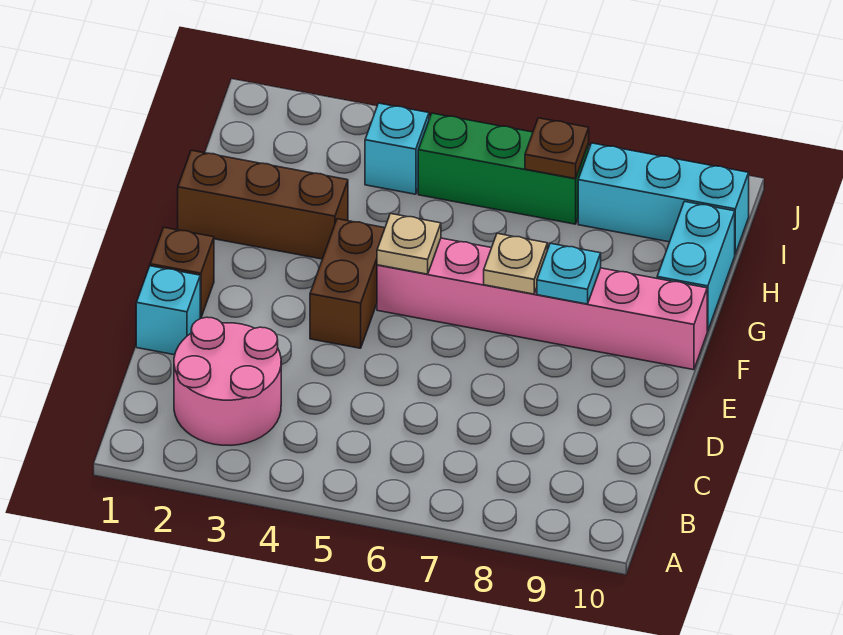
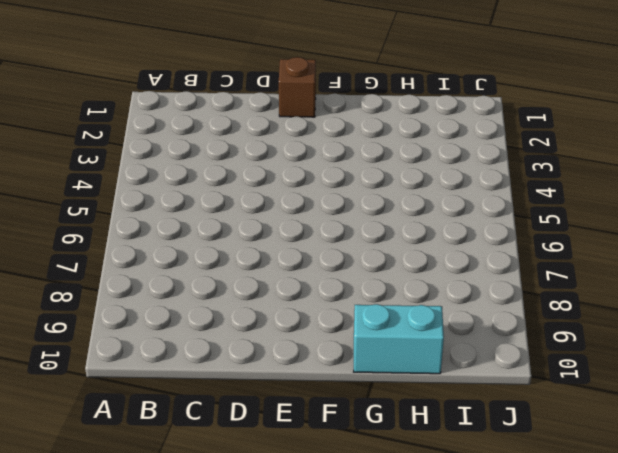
none -> pink 2x2 round brick [174,317,281,446]
none -> cyan 1x1 brick [136,266,200,355]
none -> brown 1x2 brick [310,219,385,348]

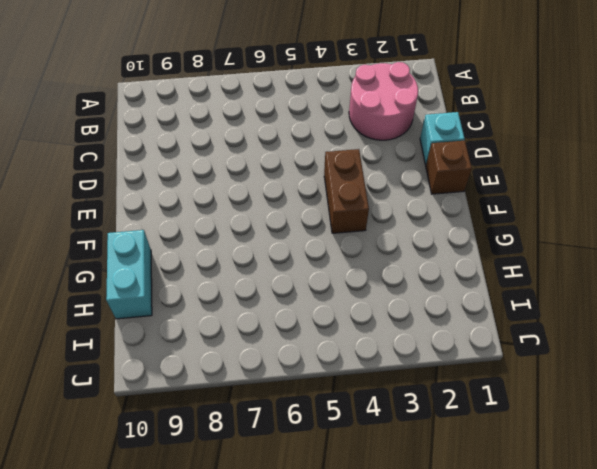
none -> pink 1x6 brick [377,238,707,370]
none -> brown 1x3 brick [178,150,348,259]
none -> cyan 1x1 brick [365,103,429,194]

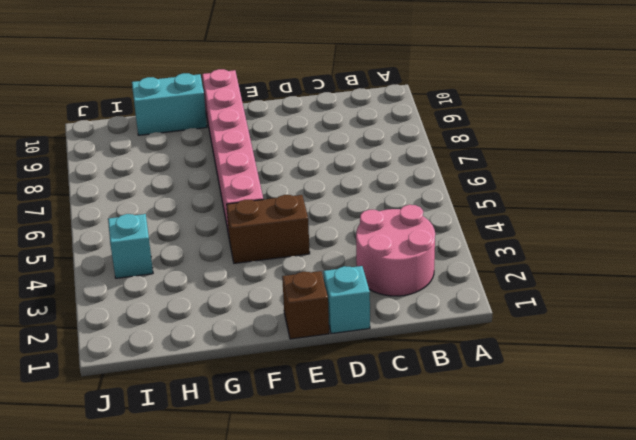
none -> brown 1x3 brick [178,150,348,259]
none -> green 1x3 brick [418,113,589,224]
none -> cyan 1x3 brick [578,143,749,254]

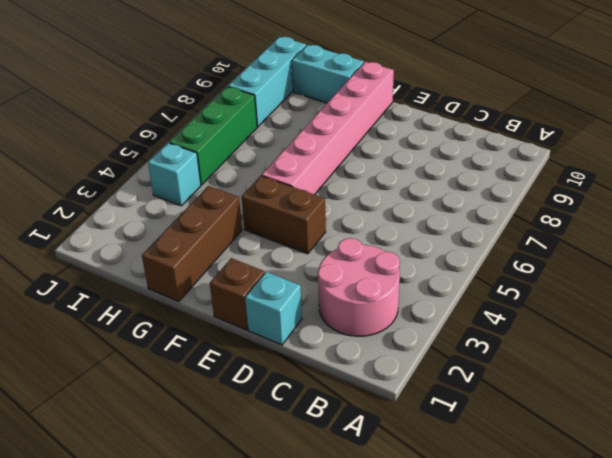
none -> tan 1x1 plate [377,214,441,274]
none -> tan 1x1 plate [484,234,547,294]
none -> cyan 1x1 plate [537,243,601,304]

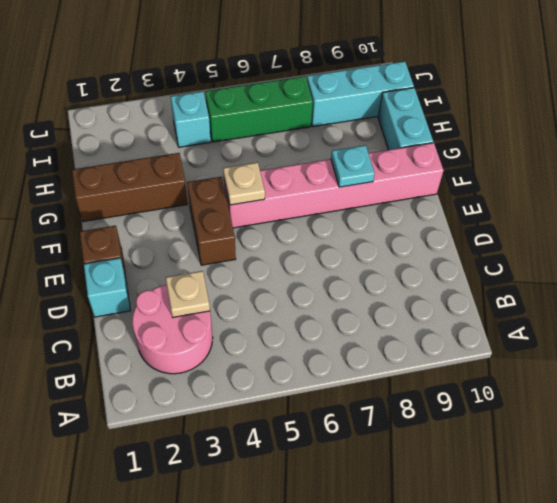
tan 1x1 plate [166,271,210,317] -> tan 1x1 plate moved to [484,234,547,294]
none -> brown 1x1 plate [525,118,589,179]

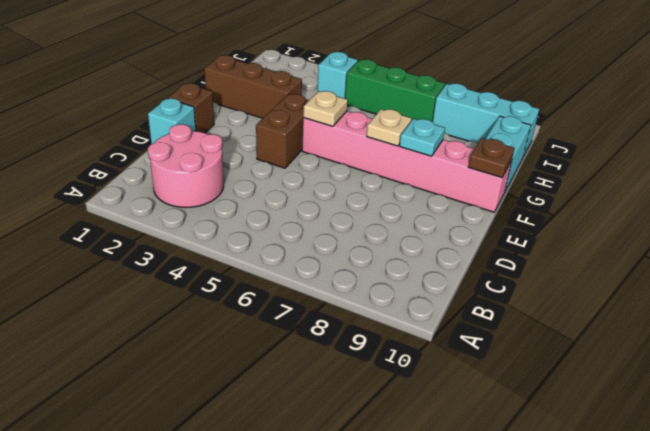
brown 1x1 plate [468,138,515,177] -> brown 1x1 plate moved to [525,118,589,179]

